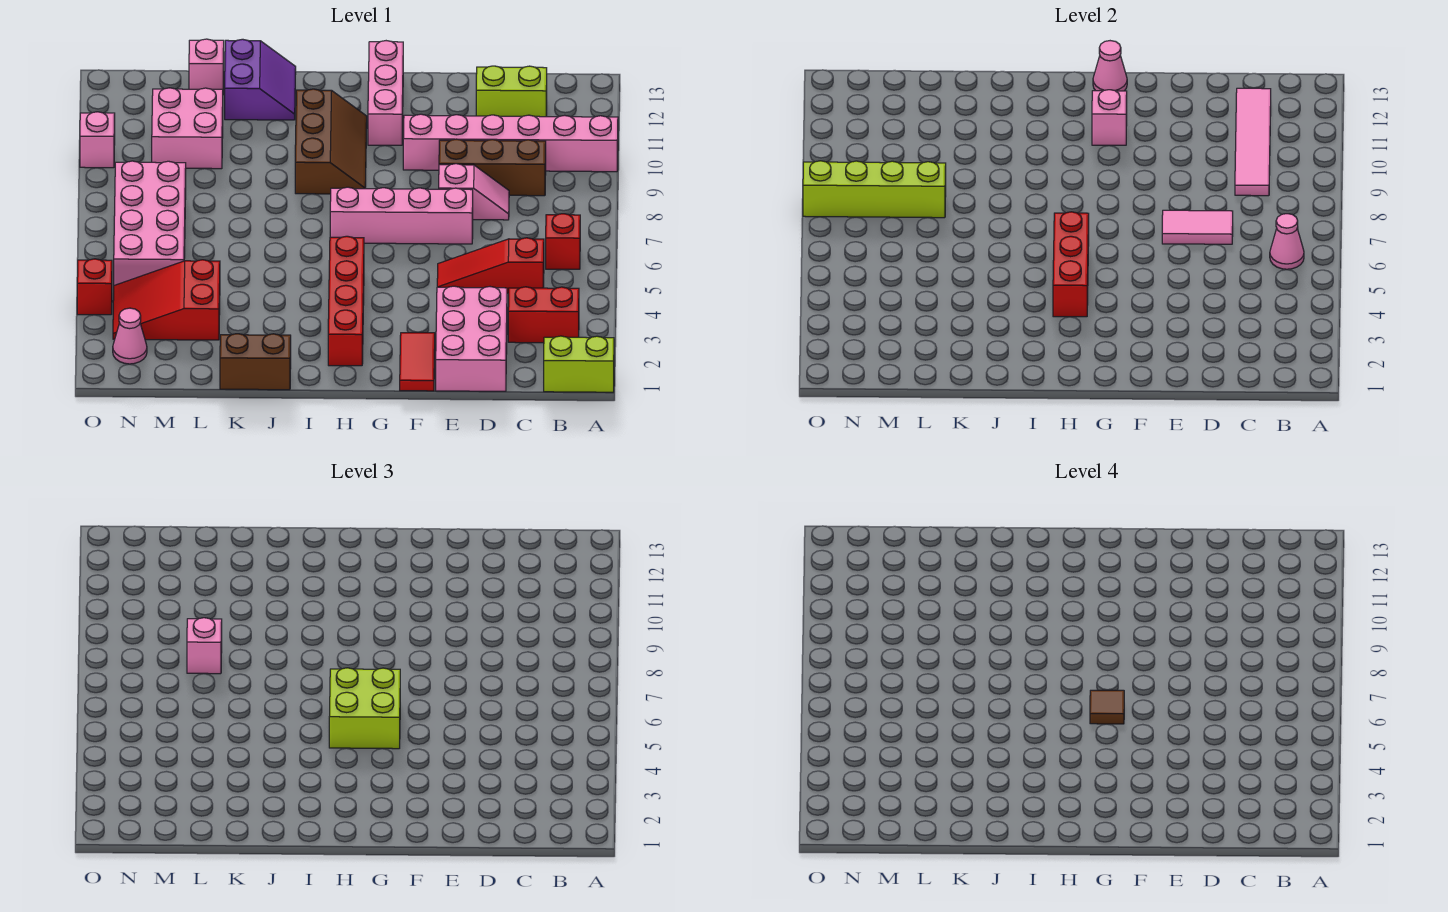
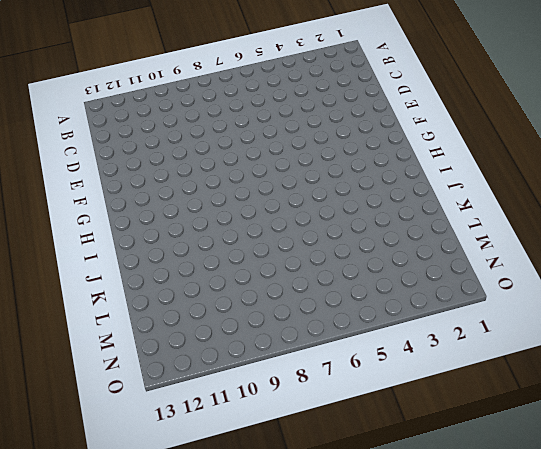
none -> lime 1x2 brick [544,336,614,392]
none -> pink 1x6 brick [403,114,618,172]
none -> red 1x2 brick [508,287,579,343]
none -> red 1x1 brick [546,214,580,269]

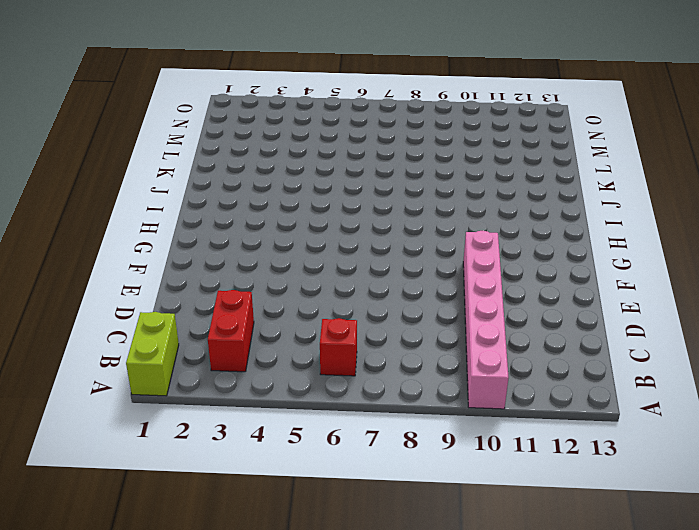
none -> red 1x3 slope [437,238,544,293]
none -> brown 1x3 brick [439,139,546,196]
none -> lime 1x2 brick [476,66,547,117]
none -> pink 2x3 brick [436,286,507,391]

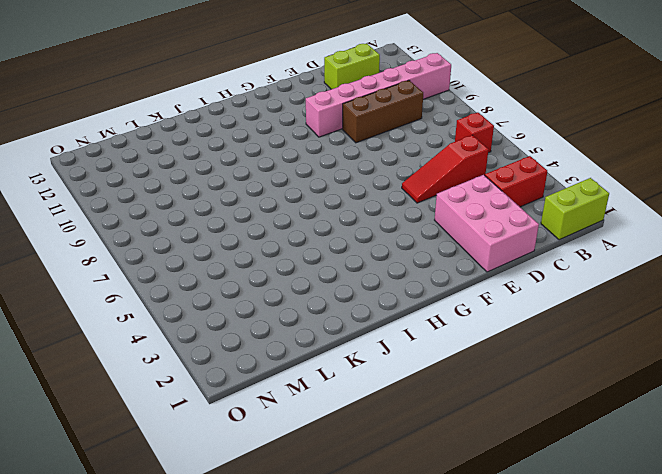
none -> pink 1x2 slope [439,164,509,220]
none -> pink 1x4 brick [330,187,473,244]
none -> red 1x2 tile [400,333,435,391]
none -> pink 1x3 brick [368,41,403,145]

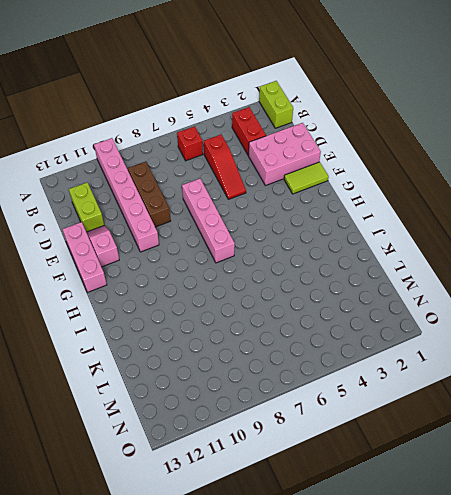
pink 1x2 slope [86,225,119,267] -> pink 1x2 slope moved to [439,164,509,220]
pink 1x3 brick [62,222,107,292] -> pink 1x3 brick turned to [368,41,403,145]
lime 1x2 tile [284,162,329,194] -> red 1x2 tile [400,333,435,391]
none -> red 1x4 brick [328,236,364,366]
none -> brown 2x3 slope [295,89,367,194]
none -> brown 1x2 brick [220,334,291,390]
none -> purple 2x2 slope [225,39,296,120]

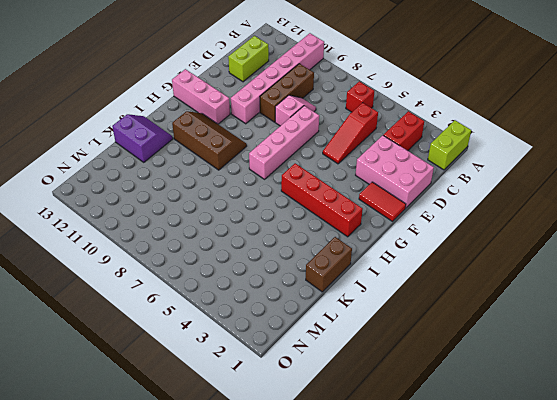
none -> red 2x3 slope [113,260,220,340]
none -> pink 2x2 brick [152,88,223,169]
none -> pink 1x1 brick [189,39,224,90]
none -> pink 2x4 brick [114,161,186,285]

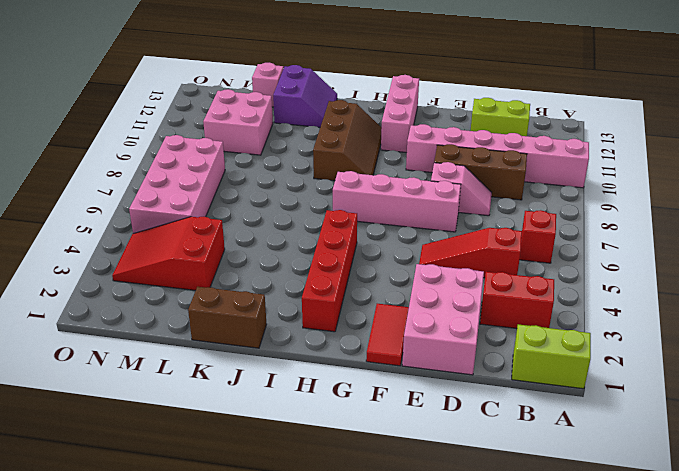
none -> pink 1x1 cone [113,308,147,364]
none -> red 1x1 brick [77,259,112,315]
none -> pink 1x1 brick [80,112,115,168]
none -> pink 1x1 cone [1270,214,1304,269]

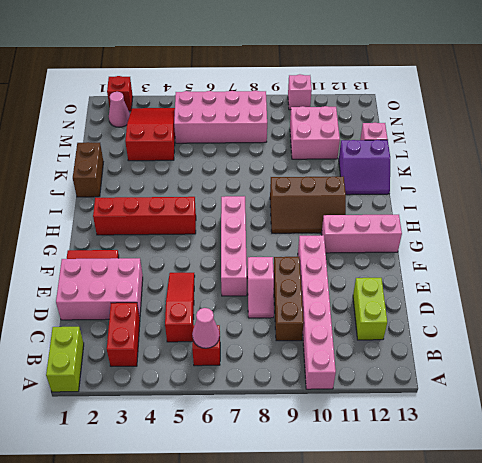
red 1x1 brick [107,76,133,111] -> red 1x1 brick moved to [77,259,112,315]
none -> pink 1x4 tile [1235,88,1271,196]
none -> pink 1x2 tile [1162,210,1233,244]
none -> pink 1x1 brick [1092,90,1127,145]
none -> pink 1x1 cone [1093,41,1127,91]

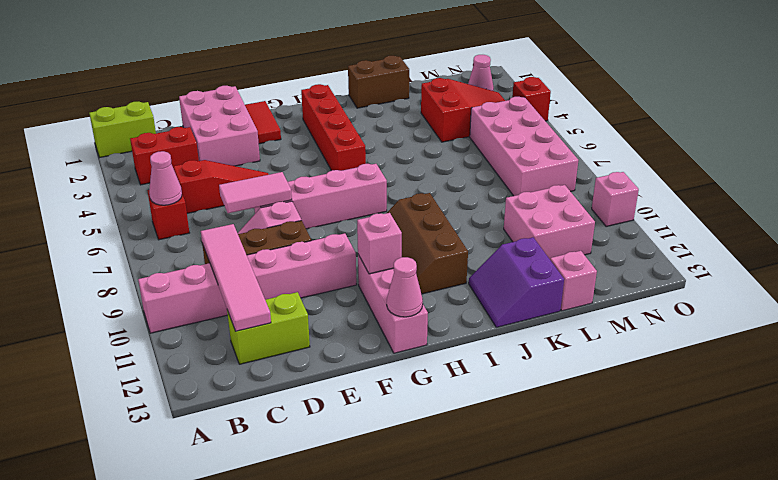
none -> red 1x3 brick [1053,212,1089,317]
none -> lime 1x4 brick [803,161,946,218]
none -> lime 2x2 brick [329,668,400,749]
none -> pink 1x1 brick [187,618,222,674]

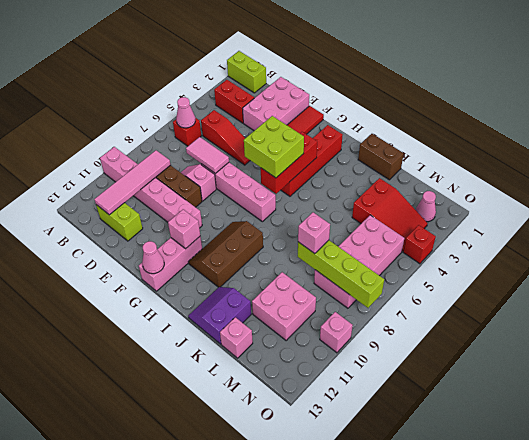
none -> brown 1x1 tile [1090,690,1124,724]

